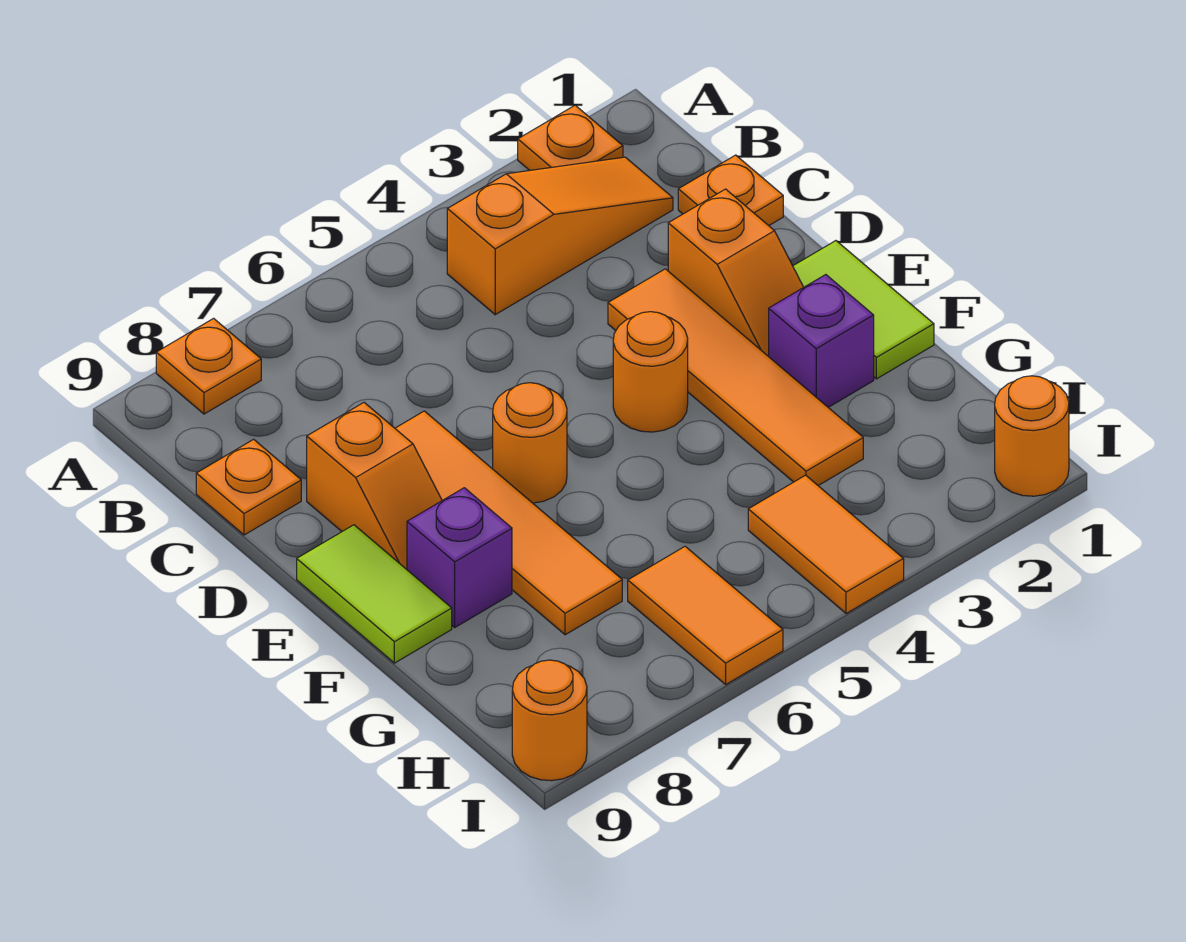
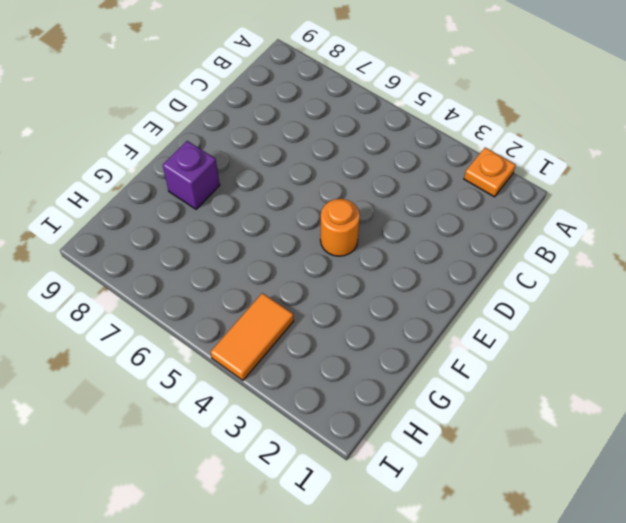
none -> orange 1x1 plate [156,318,261,414]
none -> orange 1x3 slope [447,157,673,315]
none -> orange 1x1 plate [678,155,783,226]

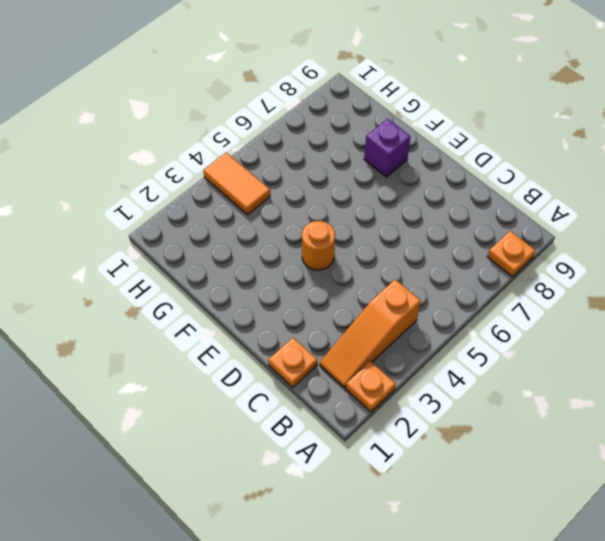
none -> orange 1x1 plate [196,439,301,535]
none -> orange 1x2 slope [668,189,804,357]
none -> orange 1x4 tile [608,269,863,486]

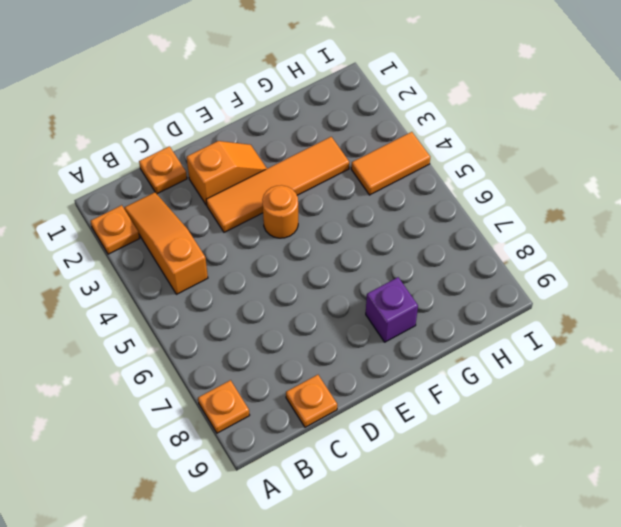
none -> orange 1x4 tile [395,411,622,635]
none -> orange 1x2 slope [307,403,442,569]
none -> lime 1x2 tile [793,241,934,379]

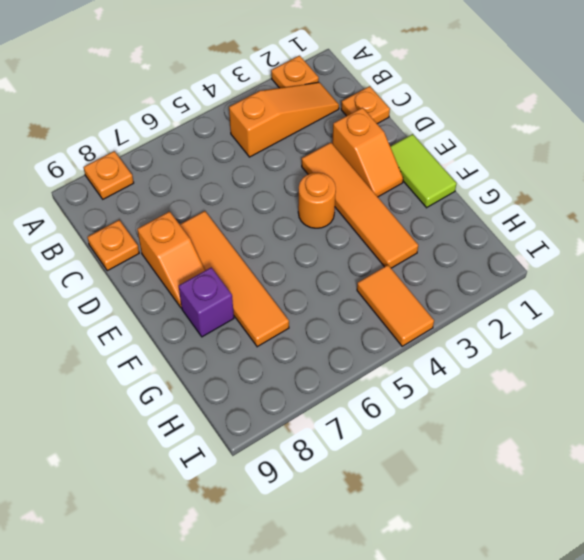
none -> orange 1x1 round brick [493,383,567,503]
none -> lime 1x2 tile [297,525,452,663]
none -> purple 1x1 brick [769,275,874,407]

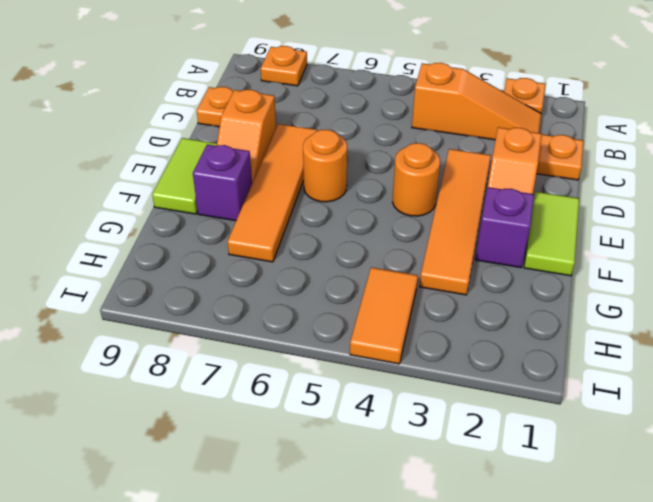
none -> orange 1x2 tile [628,546,783,684]
none -> orange 1x1 round brick [995,376,1069,496]
none -> orange 1x1 round brick [512,660,587,781]

